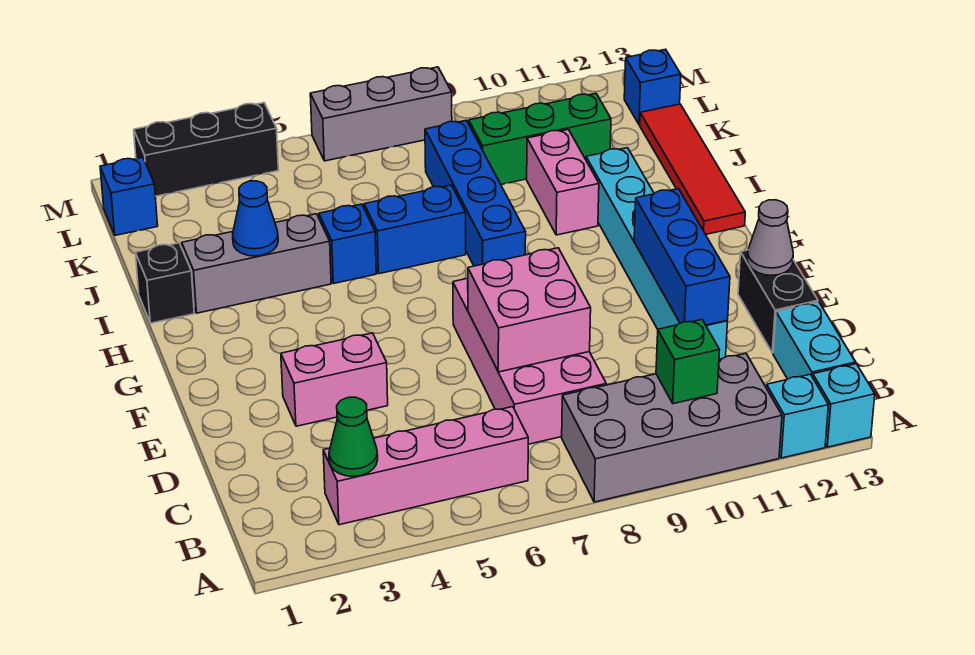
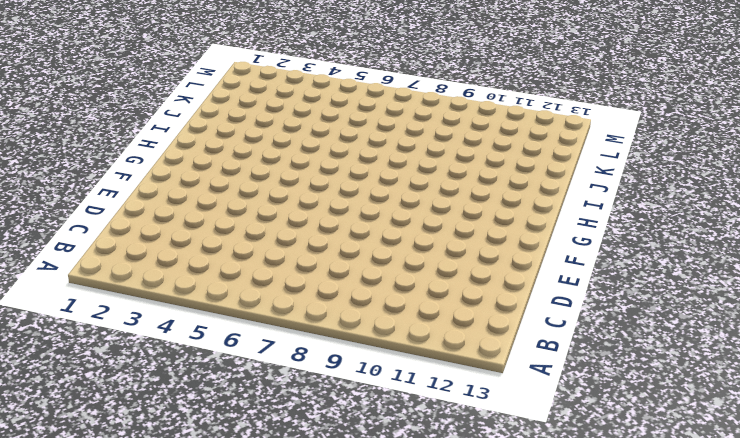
none -> grey 2x4 brick [562,353,782,502]
none -> cyan 1x1 brick [766,374,829,458]
none -> cyan 1x1 brick [813,364,875,447]

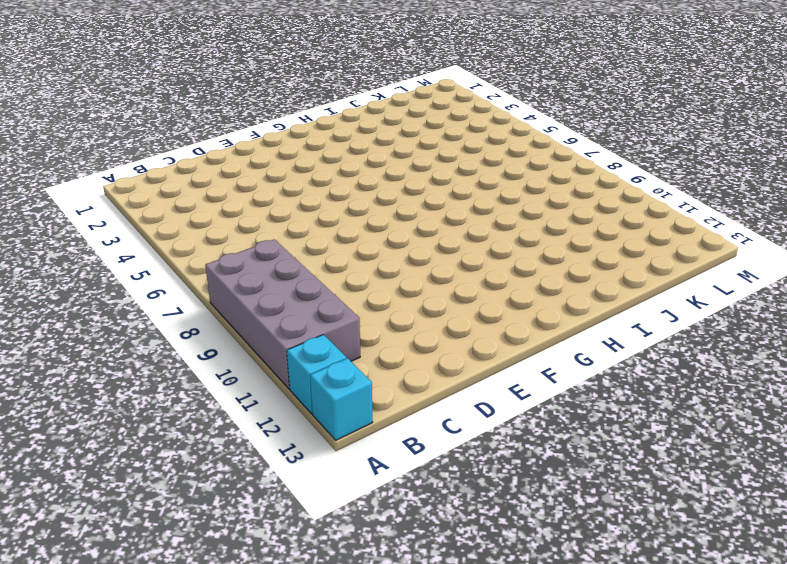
none -> pink 1x4 brick [323,407,528,525]
none -> cyan 1x2 brick [773,302,856,379]
none -> pink 2x4 brick [453,278,606,444]

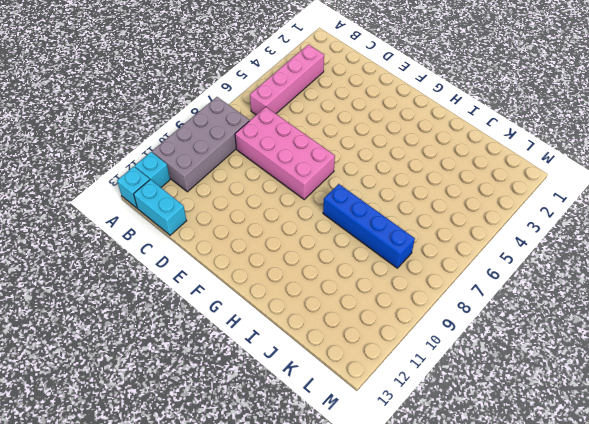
none -> cyan 1x6 brick [586,148,728,359]
none -> black 1x2 brick [738,250,818,353]
none -> pink 1x2 brick [281,333,388,426]

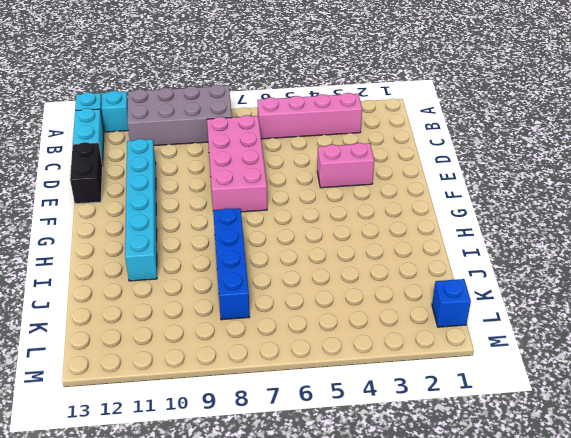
none -> red 1x4 tile [640,104,745,235]
none -> black 1x1 brick [136,243,194,323]
none -> grey 1x3 brick [182,214,331,313]

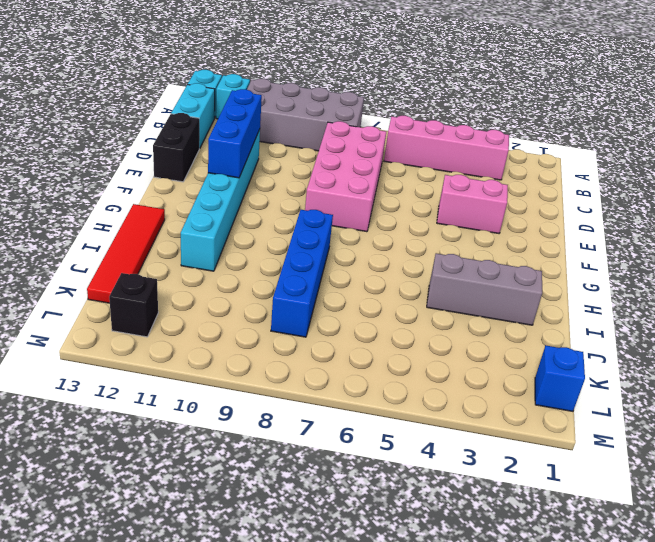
black 1x1 brick [109,273,158,337] -> black 1x1 brick moved to [136,243,194,323]
none -> blue 1x1 brick [319,204,376,283]
none -> blue 1x2 brick [364,185,466,274]
none -> pink 1x2 brick [527,129,599,235]

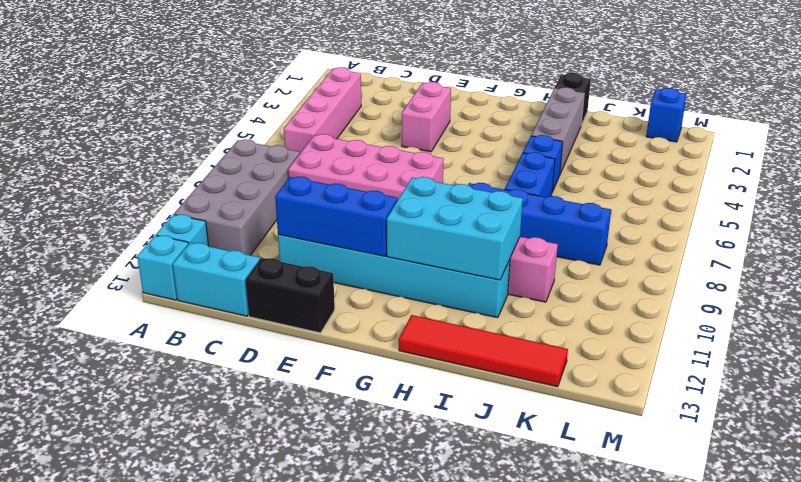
cyan 2x3 brick [387,177,523,280] -> none
none -> green 1x3 brick [469,93,611,184]
none -> blue 1x1 brick [624,49,681,125]
none -> black 1x3 brick [134,103,278,196]

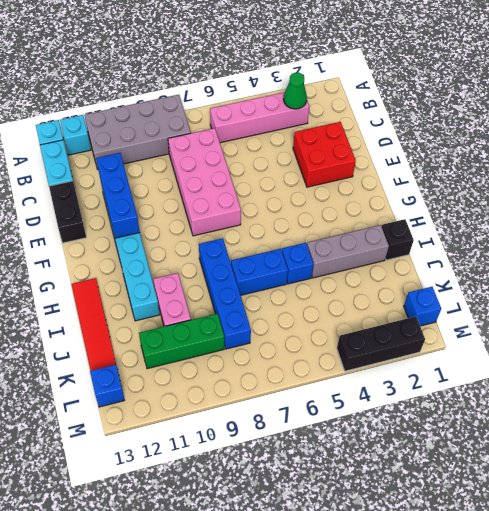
red 2x2 brick [293,122,356,187] -> pink 1x2 brick [281,333,388,426]
none -> grey 1x3 brick [310,67,452,161]
none -> green 1x1 brick [656,320,719,404]
none -> pink 2x2 brick [468,248,591,372]

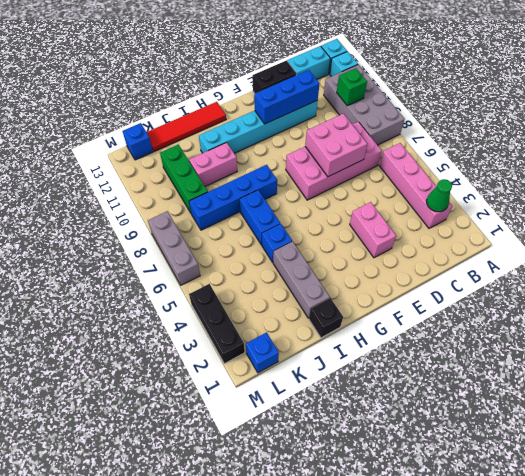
none -> grey 1x1 cone [747,200,793,275]
none -> blue 1x1 cone [233,181,278,256]

